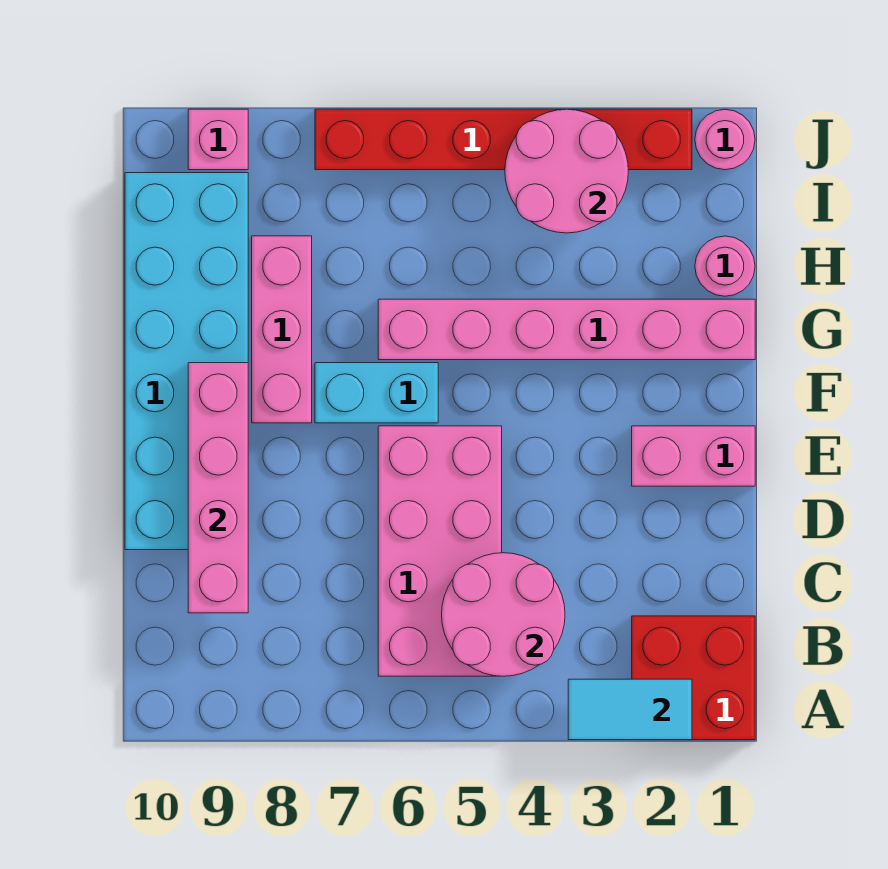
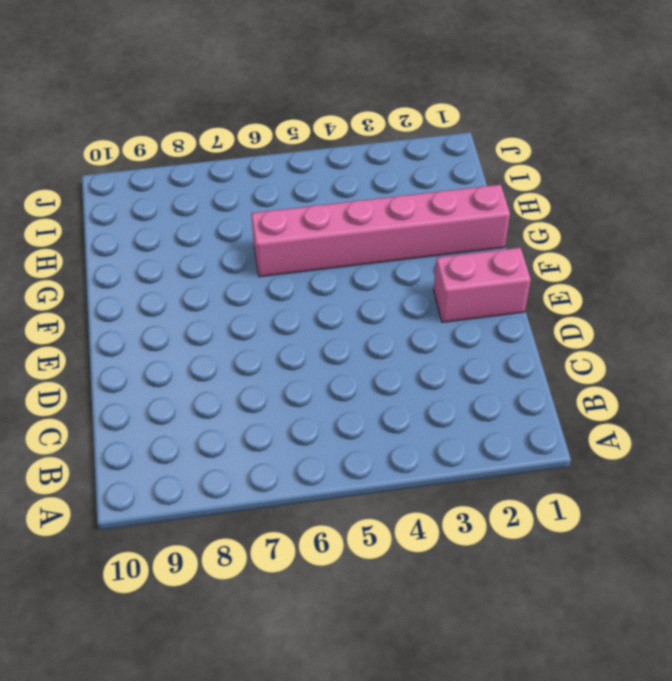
none -> red 2x2 brick [632,616,755,740]
none -> pink 2x4 brick [378,426,502,676]
none -> cyan 2x6 brick [125,173,248,550]

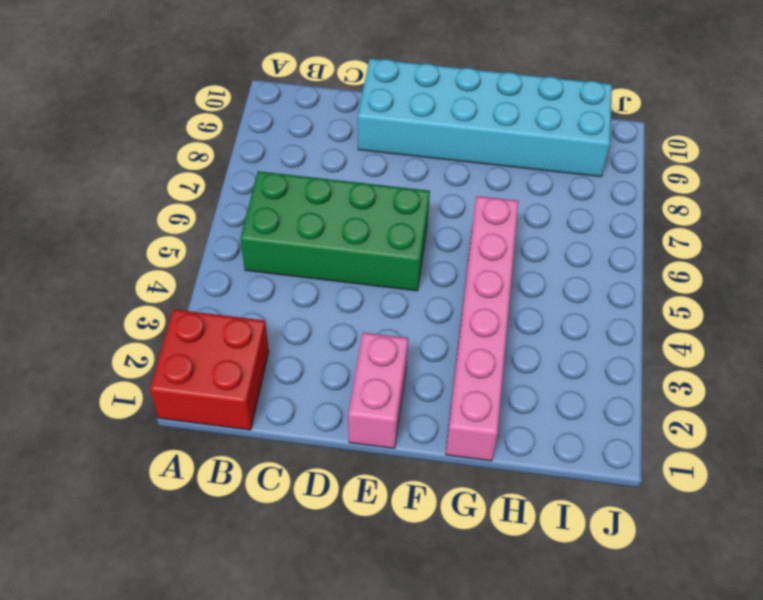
green 2x4 brick [240,171,430,291] -> pink 2x4 brick [378,426,502,676]
none -> cyan 1x2 brick [315,363,438,423]
none -> pink 1x3 brick [252,236,312,423]
none -> pink 1x1 round brick [695,236,755,296]

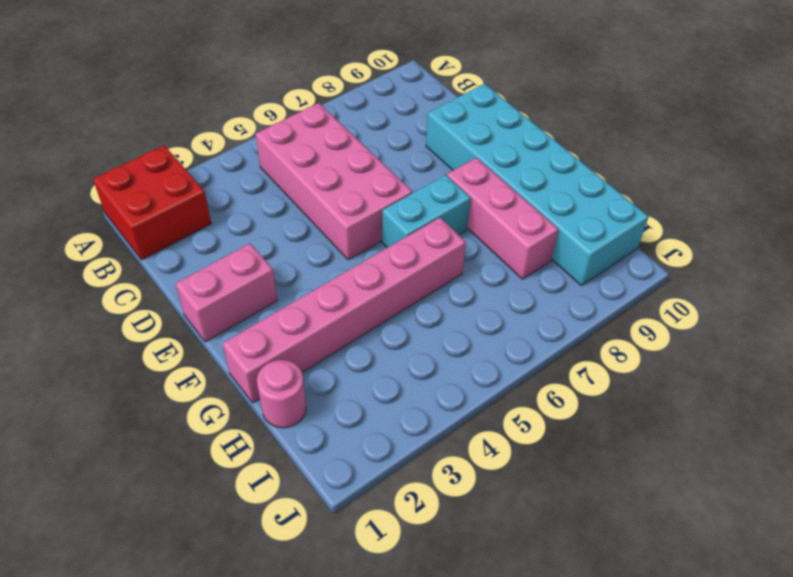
none -> pink 1x1 round brick [695,109,755,170]
none -> red 1x6 brick [315,109,692,170]
none -> pink 1x1 brick [188,109,248,170]

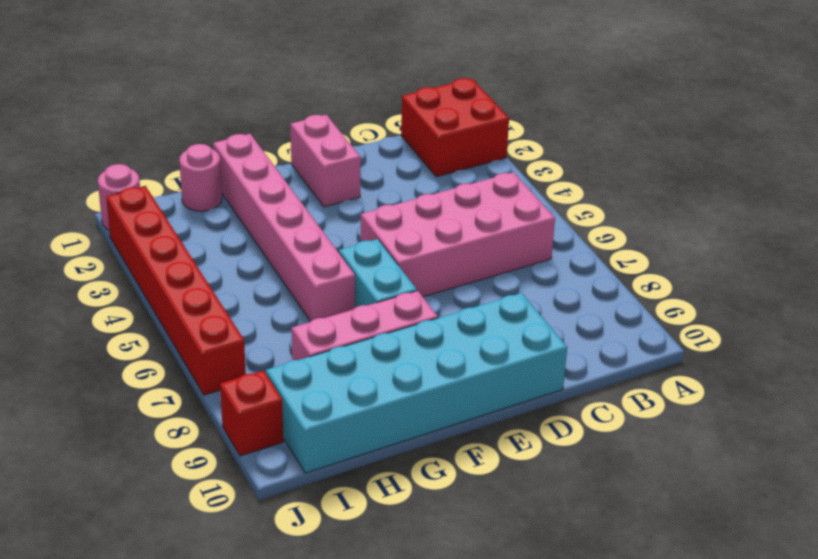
red 1x1 brick [220,371,283,456] -> pink 1x1 brick [188,109,248,170]
none -> cyan 1x2 tile [568,679,692,740]
none -> pink 2x2 round brick [442,553,565,676]
none -> pink 1x4 brick [188,363,248,613]

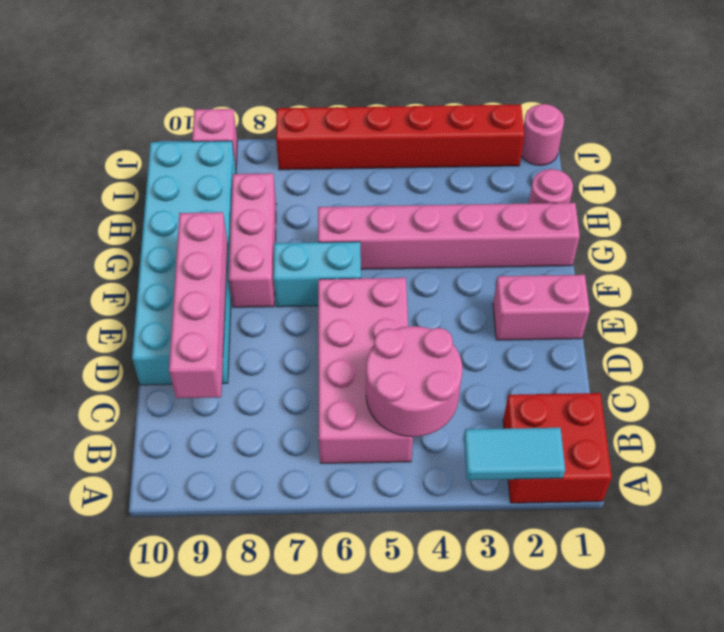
none -> pink 2x2 round brick [505,109,628,233]

